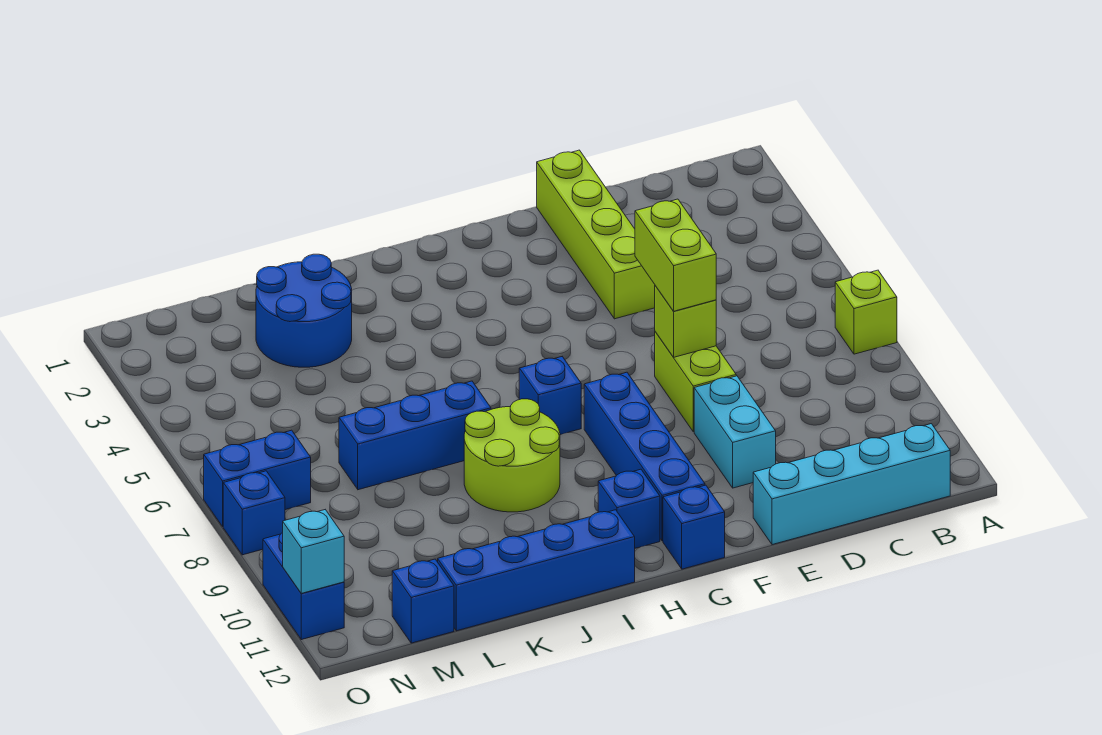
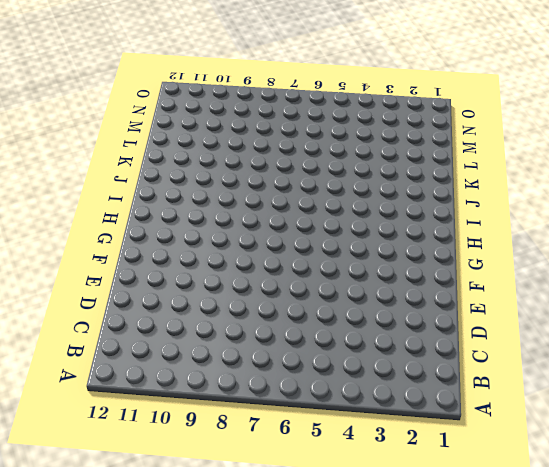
none -> lime 1x1 brick [835,270,897,354]
none -> cyan 1x4 brick [753,424,950,545]
none -> lime 1x4 brick [537,150,655,319]

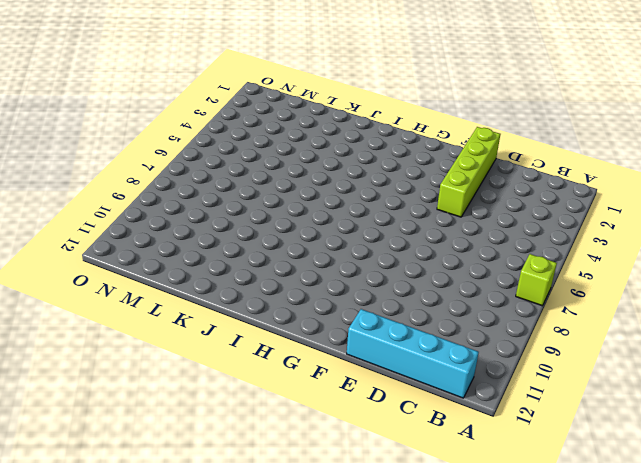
none -> lime 1x2 brick [655,332,736,432]
none -> cyan 1x2 brick [694,376,776,488]
none -> blue 1x4 brick [584,372,705,541]

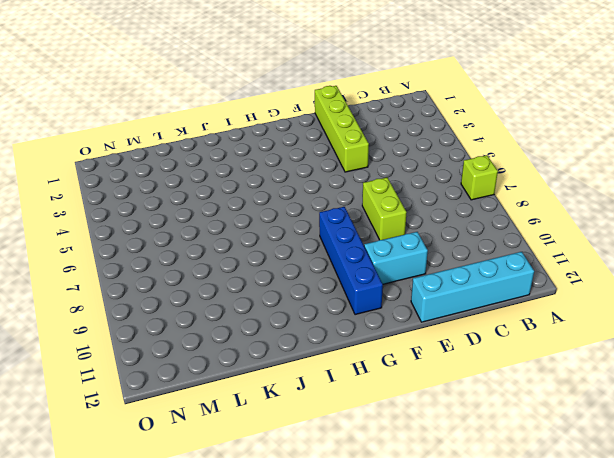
cyan 1x2 brick [364,232,428,284] -> cyan 1x2 brick turned to [694,376,776,488]
none -> blue 1x1 brick [663,485,725,569]
none -> blue 1x1 brick [519,357,581,434]
none -> blue 1x1 brick [598,469,660,548]

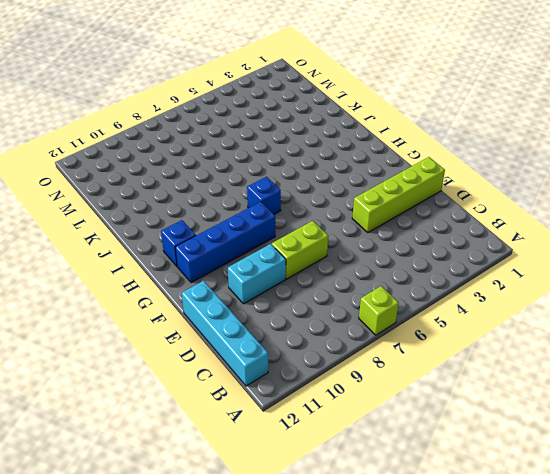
none -> blue 1x1 brick [663,485,725,569]
none -> lime 2x2 round brick [464,399,560,512]
none -> blue 1x4 brick [438,510,635,631]

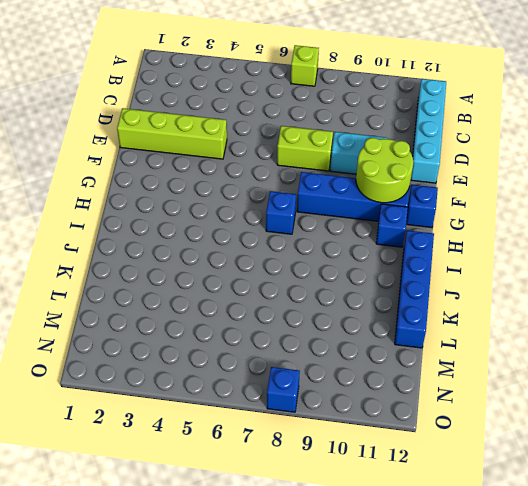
lime 2x2 round brick [356,138,413,203] -> lime 2x2 round brick moved to [464,399,560,512]
none -> blue 1x3 brick [339,381,491,490]
none -> blue 2x2 round brick [256,254,352,367]
none -> blue 1x1 brick [392,559,454,643]

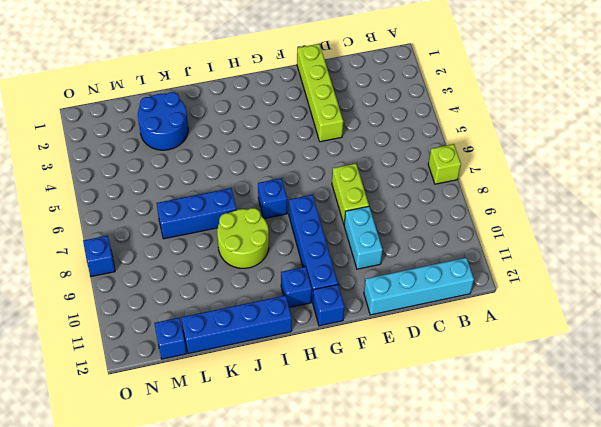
none -> blue 1x2 brick [204,430,311,526]
none -> blue 1x2 brick [263,532,344,640]
none -> lime 1x1 brick [655,286,716,357]

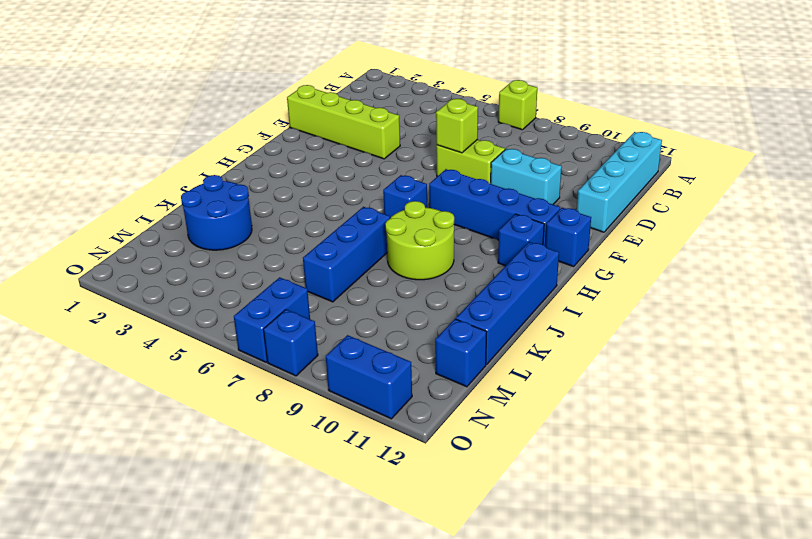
none -> cyan 1x1 brick [283,510,344,593]
none -> lime 1x2 brick [635,199,716,311]

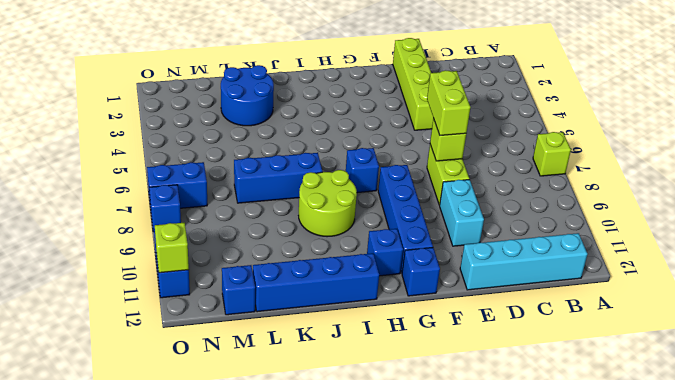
lime 1x1 brick [155,223,189,273] -> cyan 1x1 brick [283,510,344,593]

